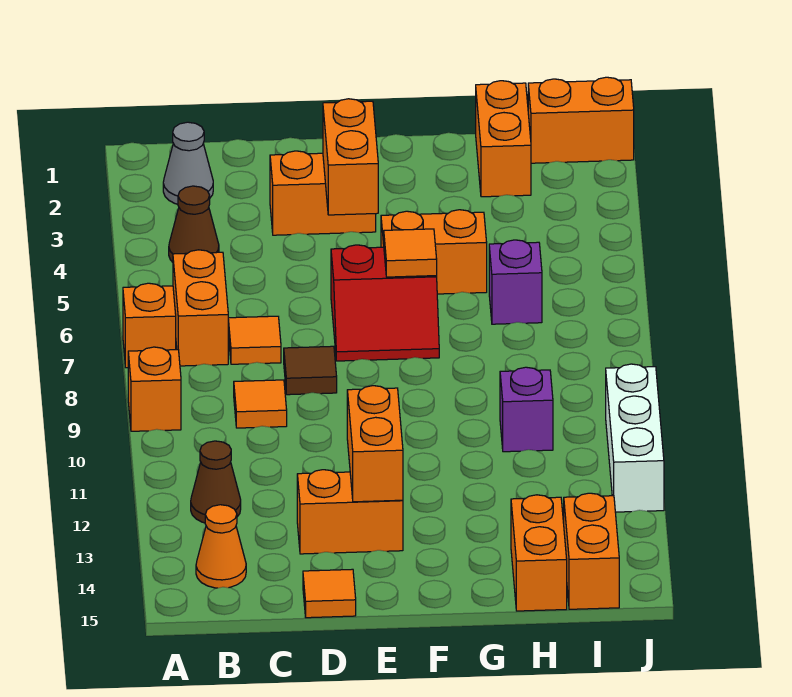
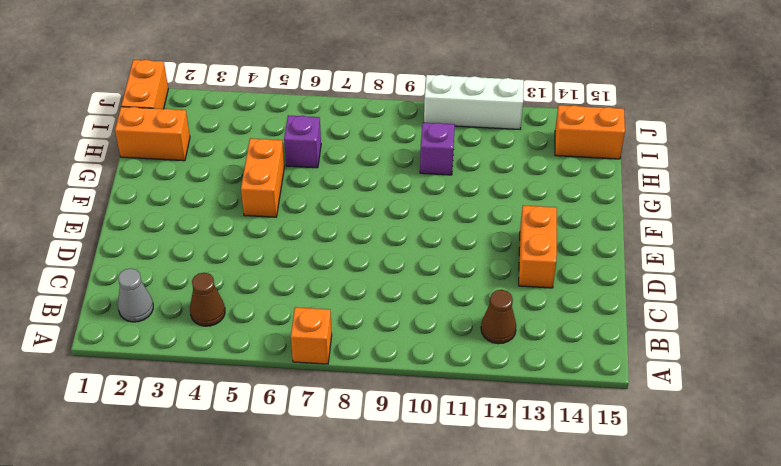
none -> orange 1x1 brick [128,347,181,431]
none -> orange 1x2 brick [173,250,228,366]
none -> orange 1x1 cone [196,505,246,588]

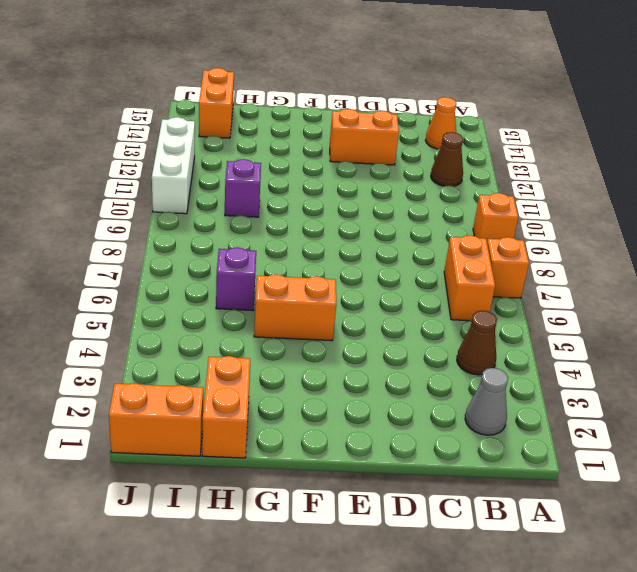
none -> orange 1x1 tile [228,316,281,364]
none -> orange 1x1 tile [234,380,287,428]
none -> orange 1x2 brick [270,151,376,235]

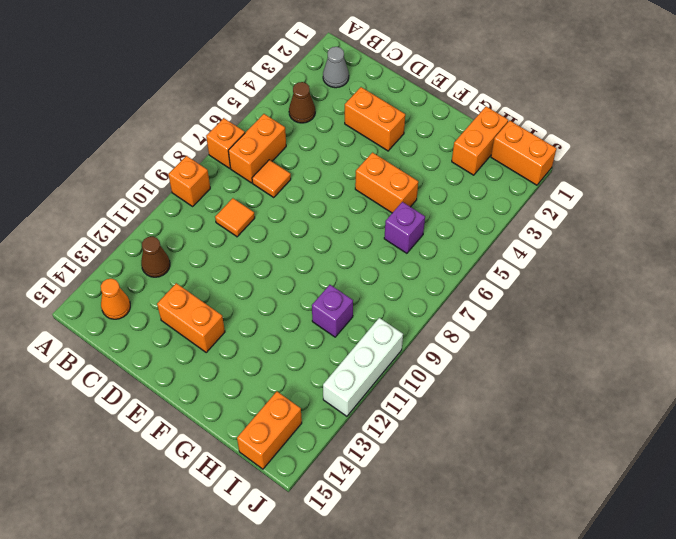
none -> brown 1x1 tile [284,346,337,395]
none -> orange 1x1 tile [303,569,356,618]
none -> red 2x2 slope [331,245,439,361]

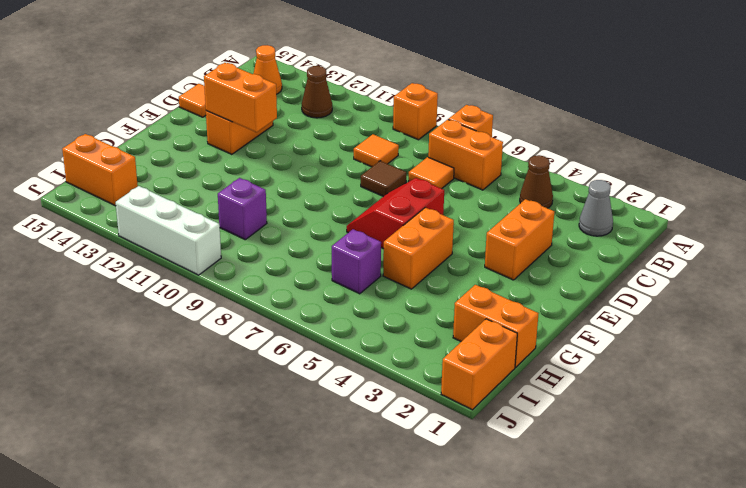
none -> orange 1x2 brick [511,495,567,611]
none -> orange 1x2 brick [323,99,378,215]
none -> orange 1x1 tile [384,229,437,277]

